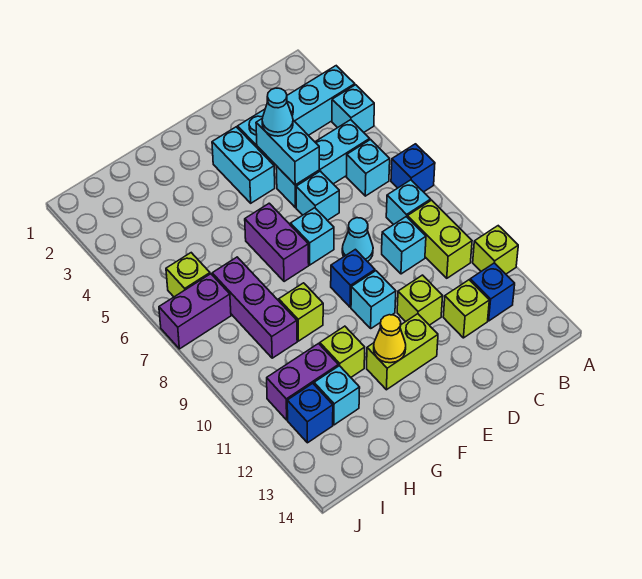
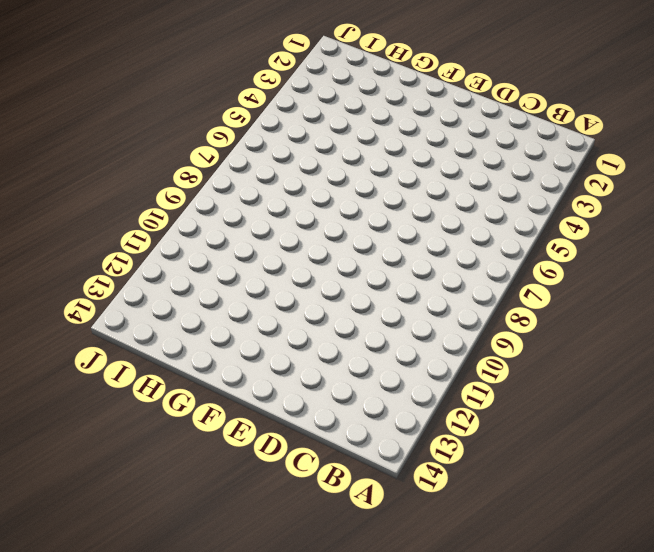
none -> cyan 1x4 brick [238,66,355,160]
none -> cyan 1x1 brick [332,85,374,132]
none -> blue 1x1 brick [391,144,435,192]
none -> lime 1x1 brick [473,226,518,274]

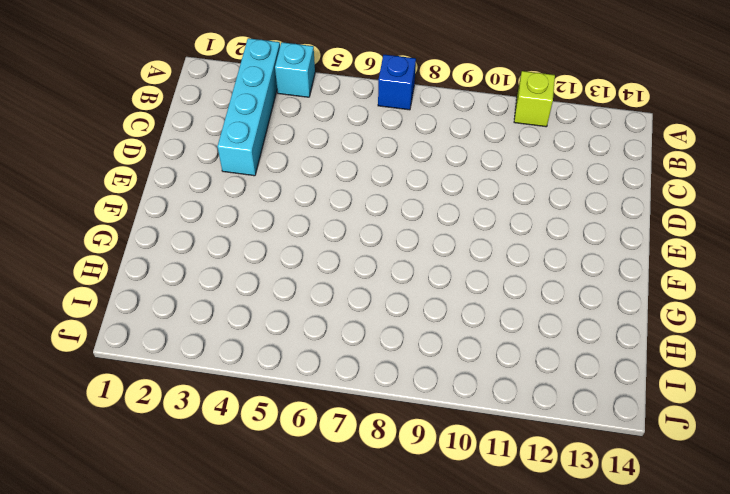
none -> cyan 1x3 brick [276,120,370,208]
none -> cyan 1x1 brick [346,140,390,196]
none -> cyan 1x1 brick [386,180,430,225]
none -> lime 1x2 brick [407,200,472,278]

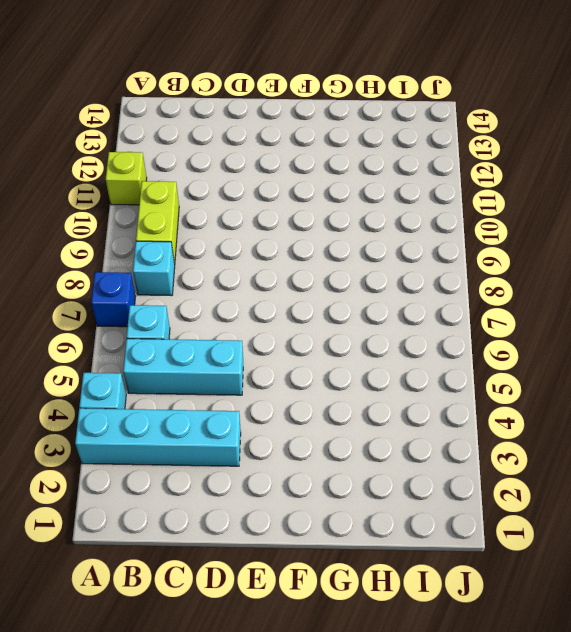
none -> blue 1x1 brick [470,263,515,321]
none -> cyan 1x1 brick [382,217,426,274]
none -> lime 1x1 brick [443,280,489,338]
none -> cyan 1x1 brick [296,171,339,220]

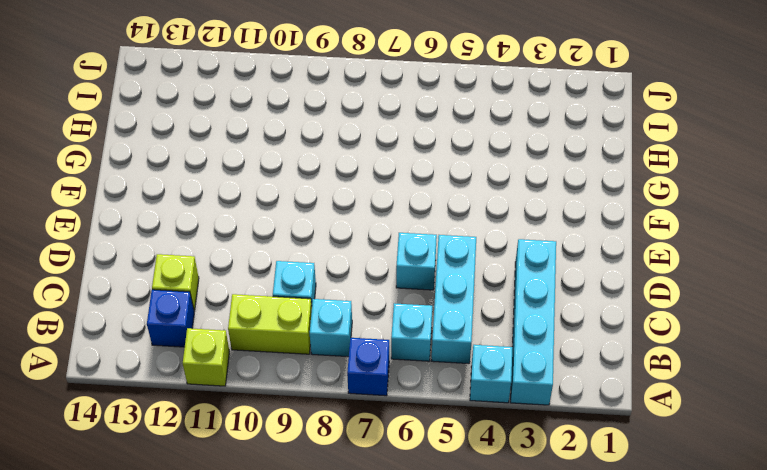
none -> cyan 1x1 cone [342,218,373,262]
none -> lime 1x1 brick [397,275,443,325]
none -> cyan 1x2 brick [212,127,275,203]
none -> cyan 1x1 brick [290,208,334,265]

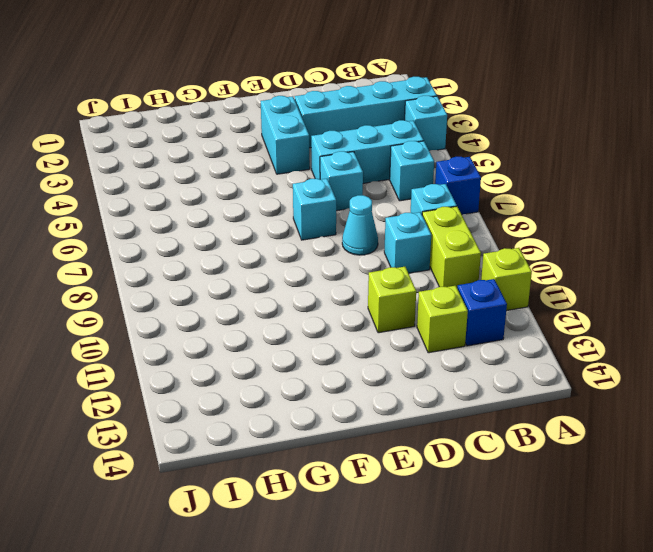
none -> blue 1x1 brick [331,249,375,307]
none -> cyan 1x1 brick [351,271,396,328]
none -> lime 1x2 brick [367,314,438,390]
none -> purple 1x2 brick [245,203,309,282]

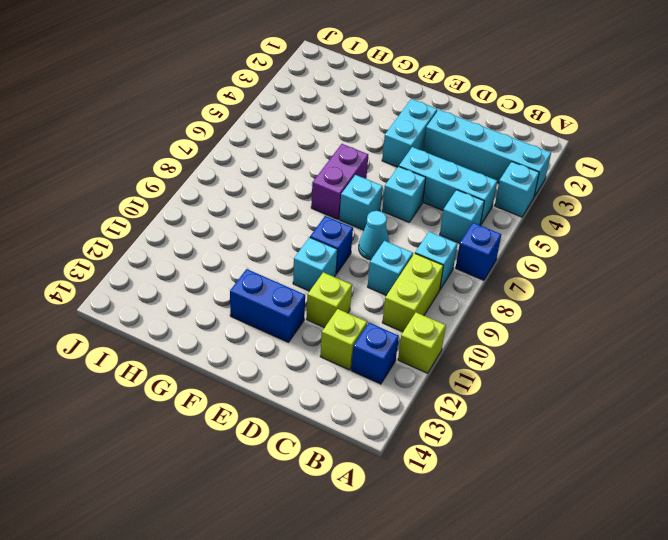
blue 1x2 brick [230,269,305,342] -> lime 1x2 brick [367,314,438,390]
none -> lime 1x1 brick [279,283,323,341]
none -> lime 1x1 brick [320,326,365,377]
none -> purple 1x3 brick [212,257,297,358]
none -> purple 1x2 brick [267,344,338,420]

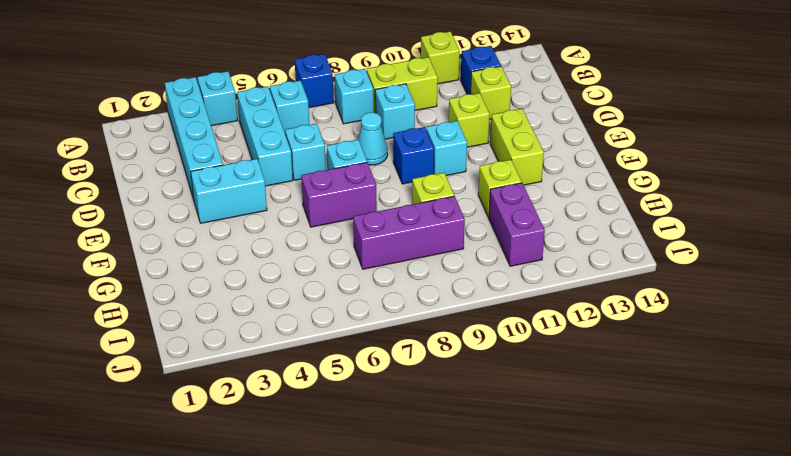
none -> cyan 1x1 brick [314,366,360,425]
none -> lime 1x1 brick [166,253,210,297]
none -> purple 1x2 brick [159,274,231,349]
none -> blue 1x1 brick [287,383,333,443]

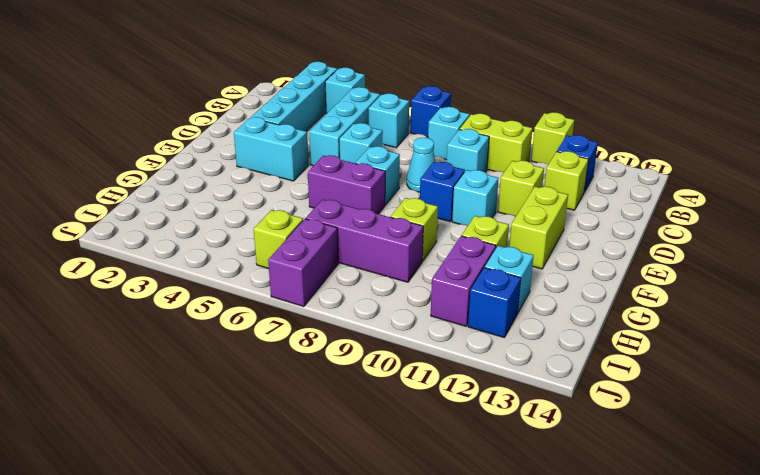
none -> cyan 1x2 brick [256,119,319,185]
none -> yellow 1x1 cone [374,315,406,363]
none -> cyan 1x1 cone [262,88,293,136]

